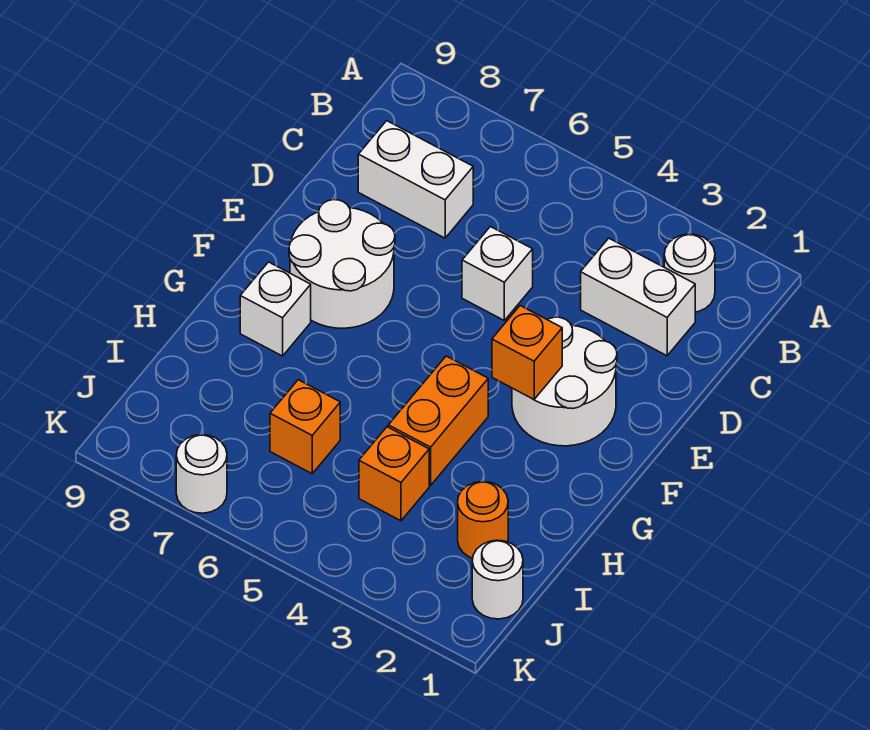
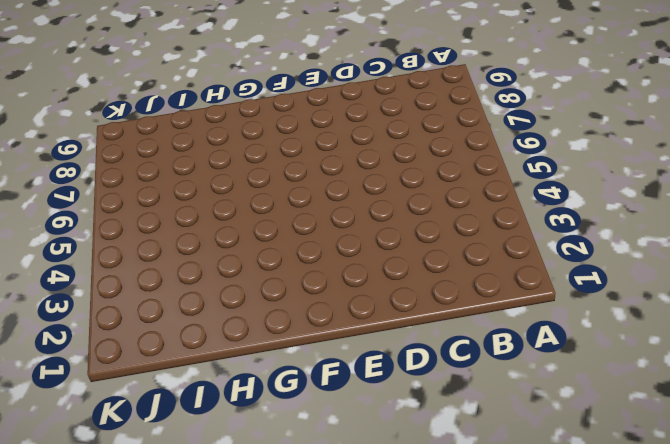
none -> white 1x1 round brick [664,234,715,312]
none -> white 1x2 brick [581,238,695,356]
none -> white 1x2 brick [358,121,473,238]

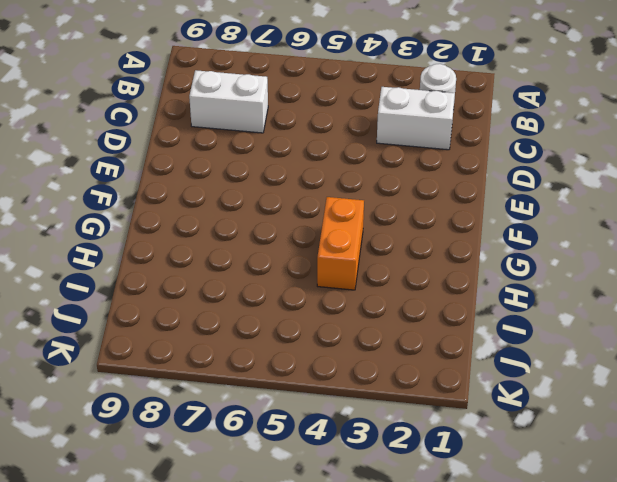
none -> white 1x1 brick [462,227,533,320]
none -> white 2x2 round brick [512,317,617,446]
none -> white 2x2 round brick [289,200,395,328]

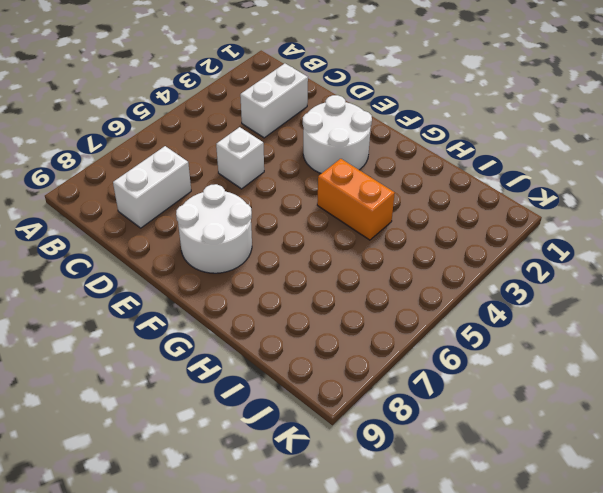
none -> white 1x1 round brick [664,234,715,312]
none -> white 1x1 brick [240,262,311,356]
none -> orange 1x1 round brick [458,481,508,558]

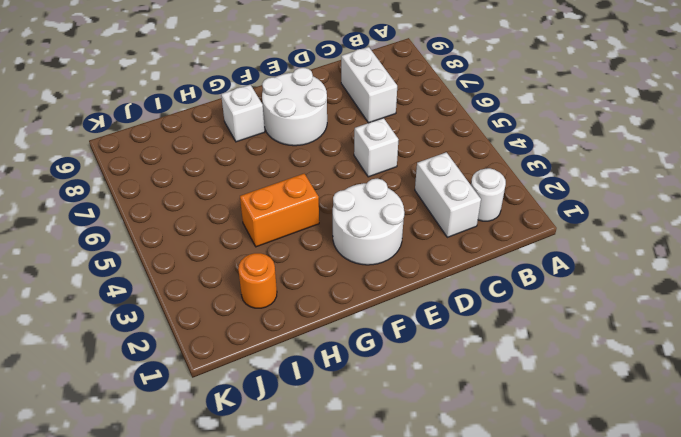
none -> orange 1x1 brick [359,427,429,521]
none -> orange 1x1 brick [270,380,340,474]
none -> white 1x1 round brick [472,540,523,619]

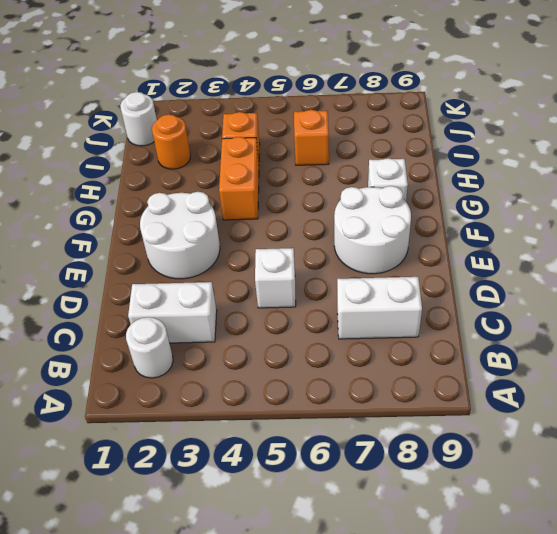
none -> white 1x1 round brick [176,435,227,513]
none -> orange 1x1 brick [492,306,562,400]

